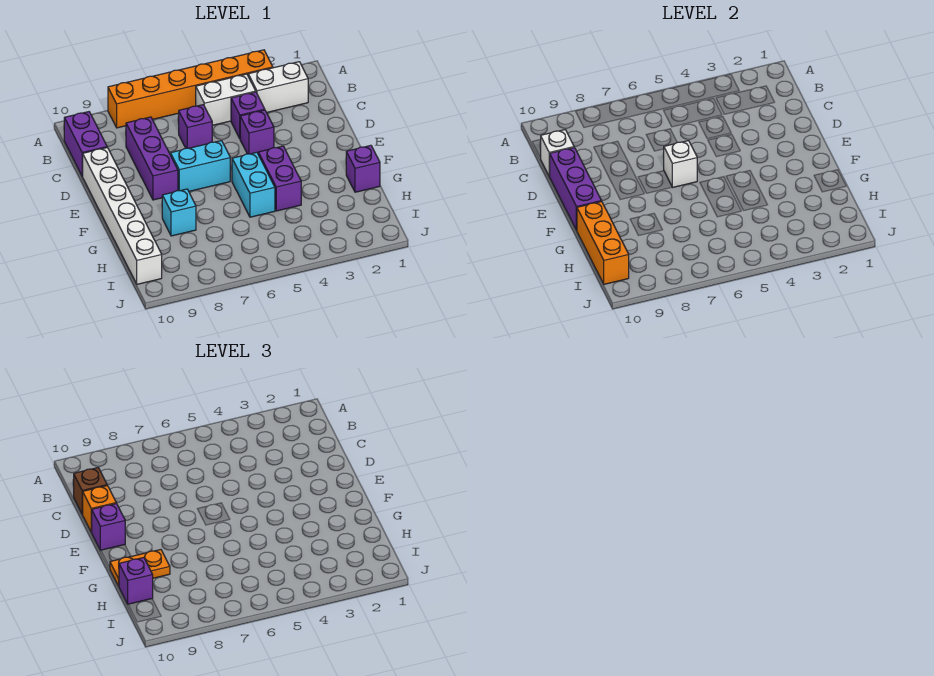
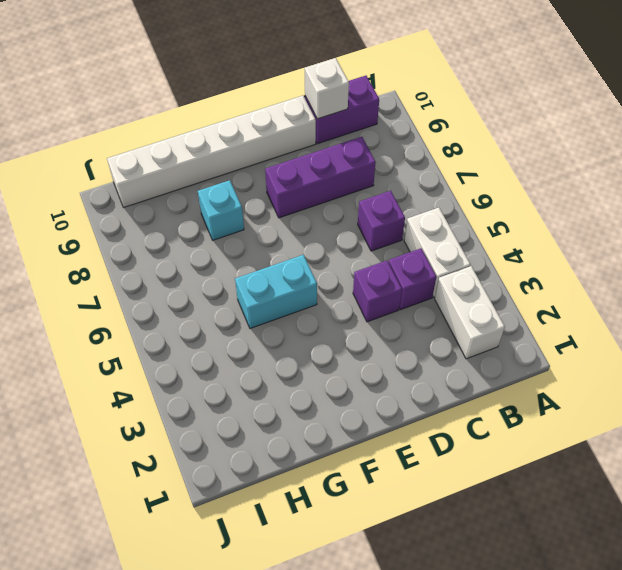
none -> orange 1x6 brick [108,50,273,128]
none -> cyan 1x2 brick [171,141,230,191]
none -> purple 1x2 brick [258,146,301,211]

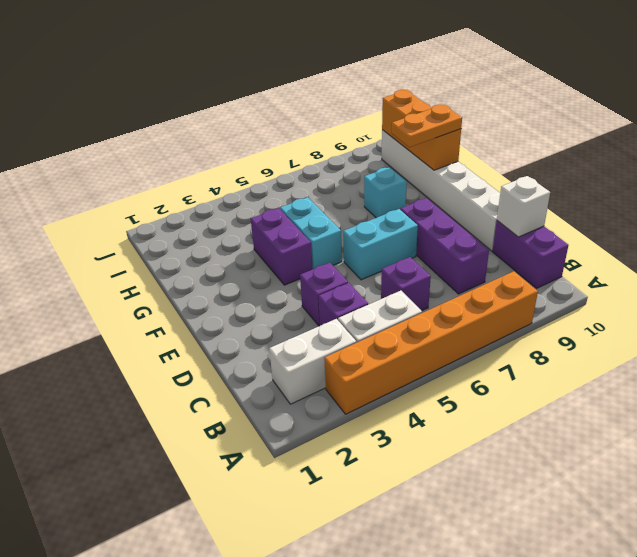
none -> purple 1x1 brick [346,145,380,192]
none -> purple 1x3 brick [550,148,601,230]
none -> white 1x1 brick [663,141,697,188]

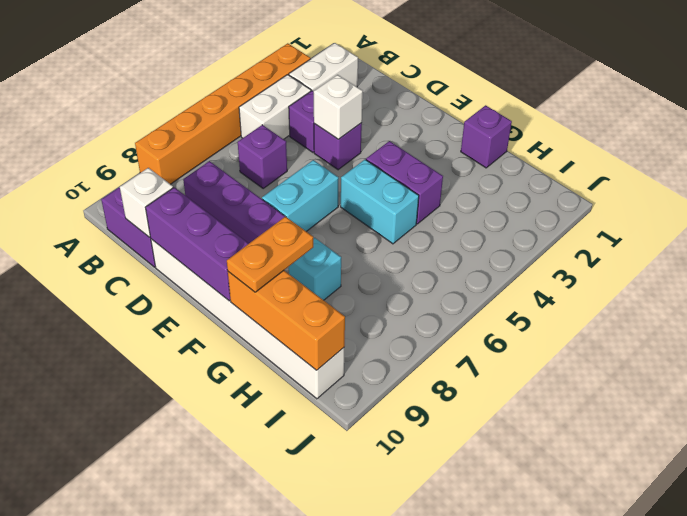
white 1x1 brick [314,75,363,139] -> white 1x1 brick moved to [663,141,697,188]
none -> brown 1x1 brick [74,468,107,514]
none -> orange 1x1 brick [83,486,116,532]
none -> purple 1x1 brick [92,503,125,550]

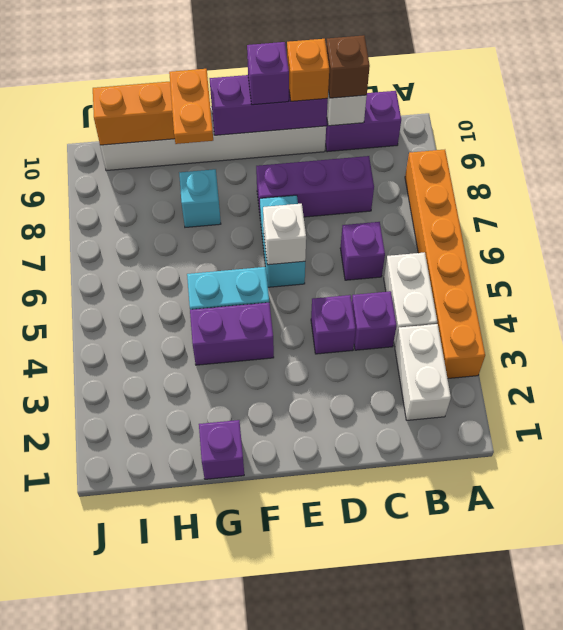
none -> purple 1x1 brick [119,558,153,604]

